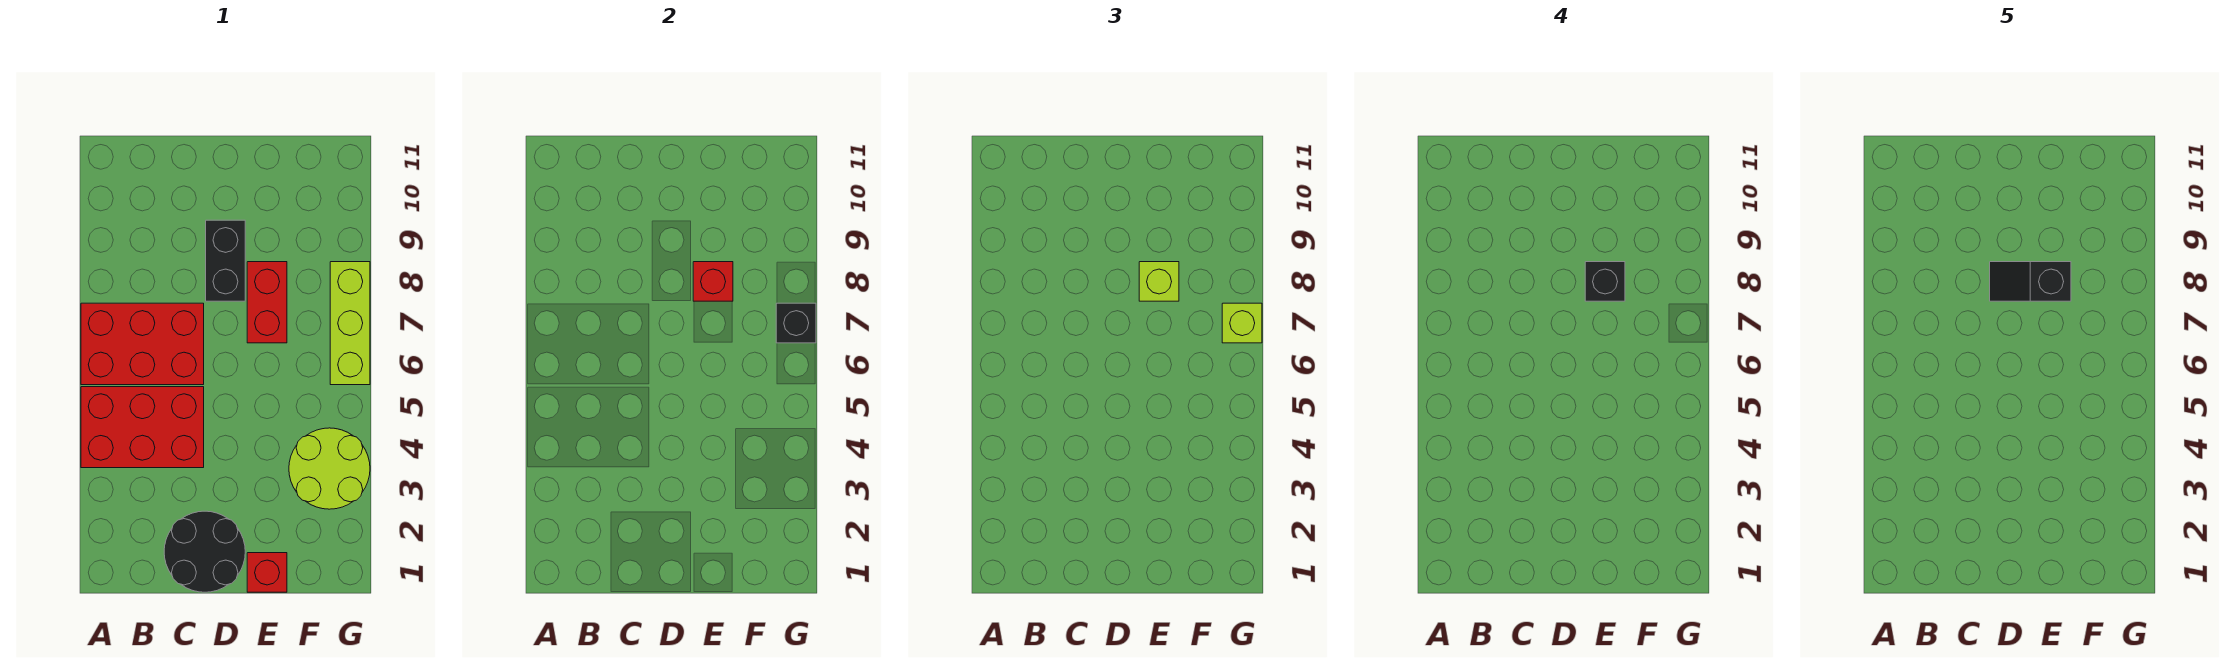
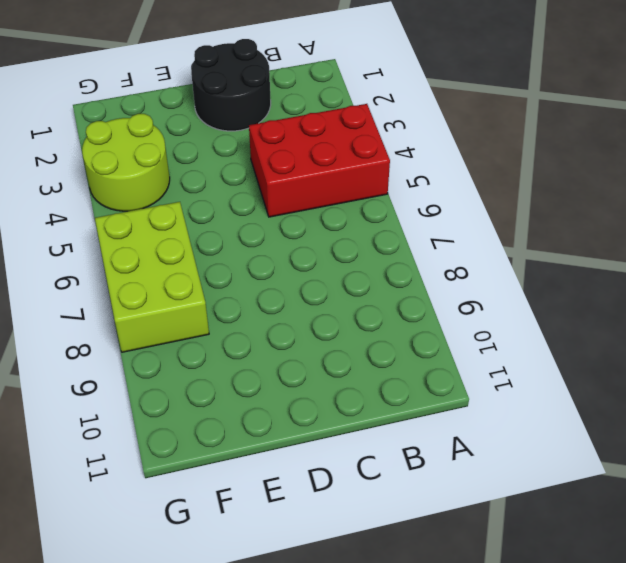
lime 2x3 brick [95,202,209,352] -> lime 1x3 brick [330,262,370,385]
none -> red 2x3 brick [81,303,204,385]
none -> black 1x2 brick [206,220,245,301]
none -> red 1x1 brick [247,553,287,592]

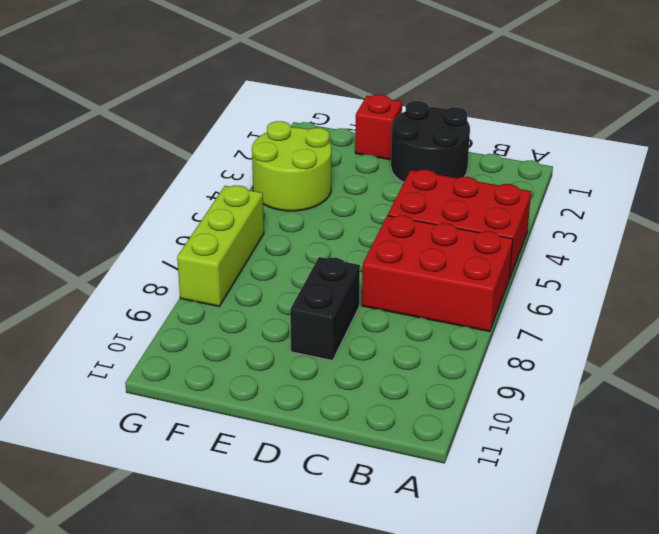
none -> red 1x2 brick [247,262,287,343]
none -> red 1x1 brick [693,262,733,301]
none -> black 1x1 brick [776,303,816,343]

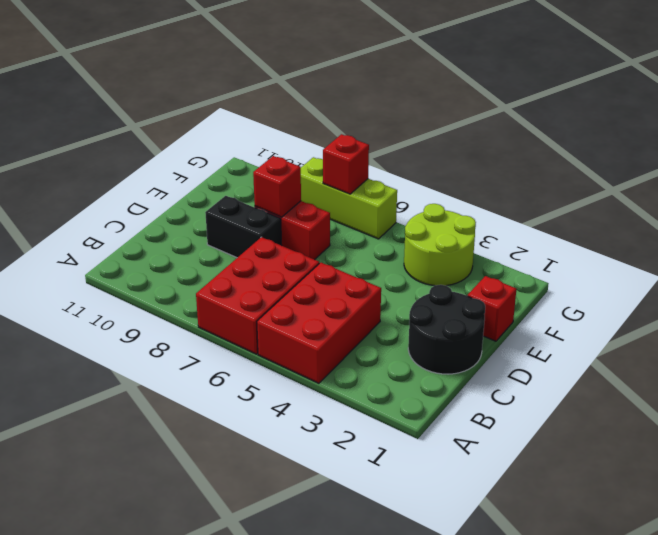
red 1x1 brick [323,134,369,194] -> black 1x1 brick [776,303,816,343]
none -> lime 1x1 brick [1139,262,1179,301]
none -> lime 1x1 brick [1222,303,1262,343]
none -> black 1x1 brick [1585,262,1625,301]

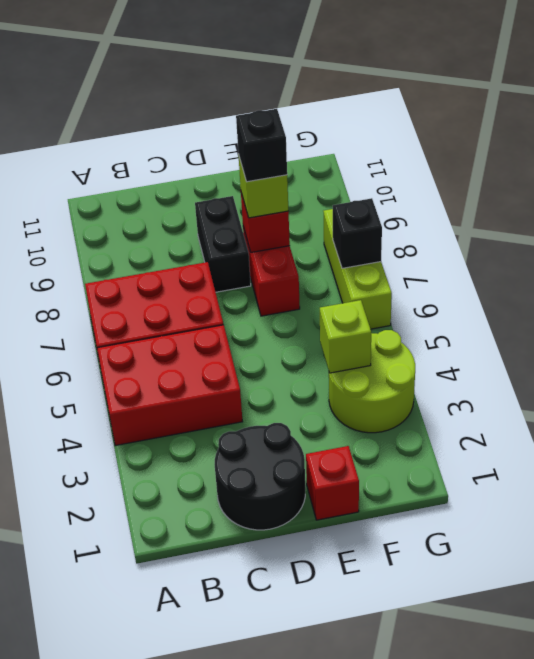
lime 1x1 brick [320,300,371,373] -> lime 1x1 brick moved to [1222,303,1262,343]
none -> black 1x2 slope [1990,262,2071,301]

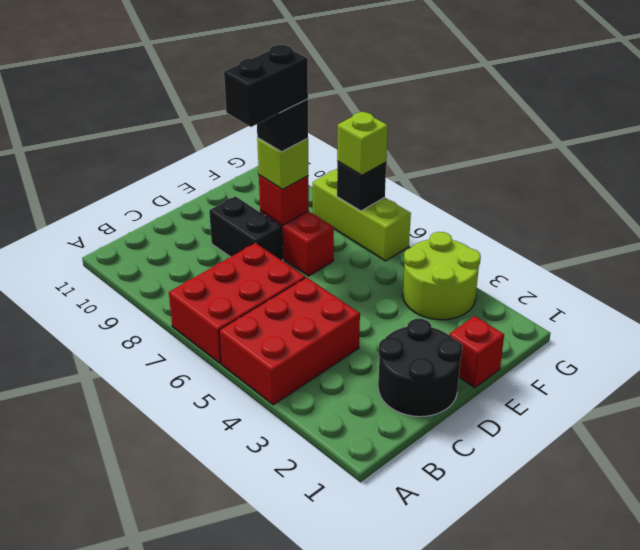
black 1x2 brick [224,45,308,127] -> black 1x2 slope [1990,262,2071,301]

